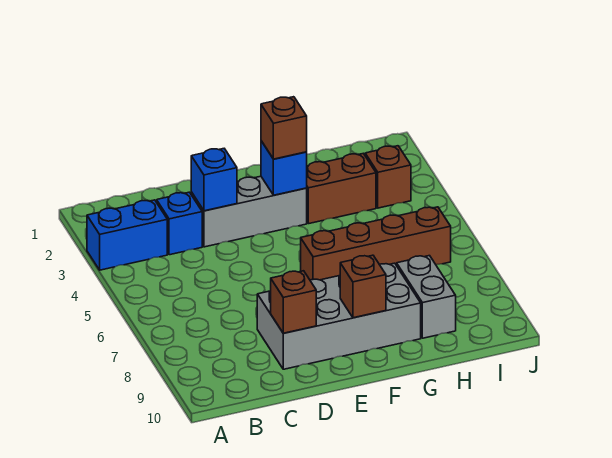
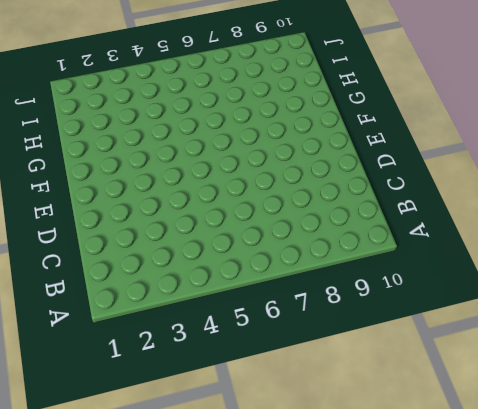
none -> blue 1x2 brick [87,200,167,270]
none -> blue 1x1 brick [157,192,202,255]
none -> grey 1x3 brick [191,176,307,247]

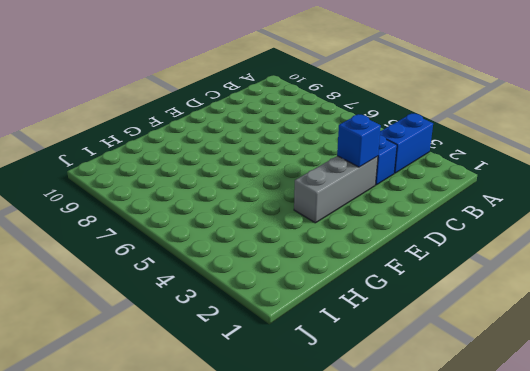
none -> grey 2x4 brick [257,263,421,369]
none -> brown 1x4 brick [301,207,451,280]
none -> brown 1x2 brick [307,153,376,224]

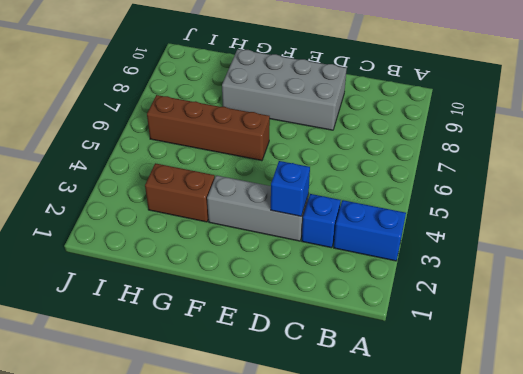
none -> grey 1x2 brick [397,256,456,338]
none -> brown 1x1 brick [365,146,411,208]
none -> brown 1x1 brick [271,271,316,333]

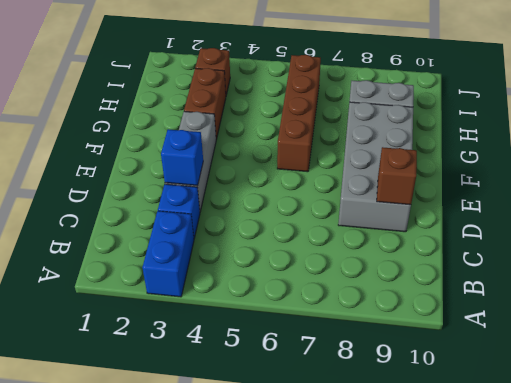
none -> blue 1x1 brick [261,141,307,195]
none -> brown 1x1 brick [340,255,386,318]
none -> brown 1x1 brick [261,97,307,159]

